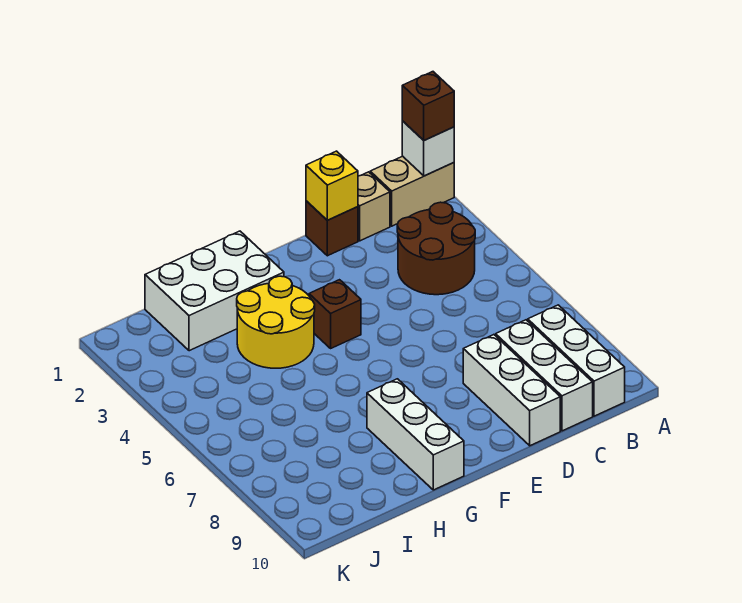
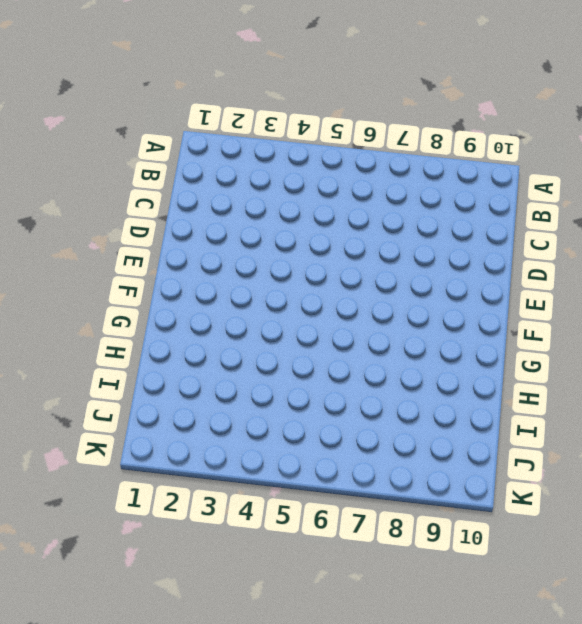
none -> tan 1x2 brick [370,156,454,226]
none -> brown 2x2 round brick [397,202,475,295]
none -> white 1x3 brick [528,305,625,416]

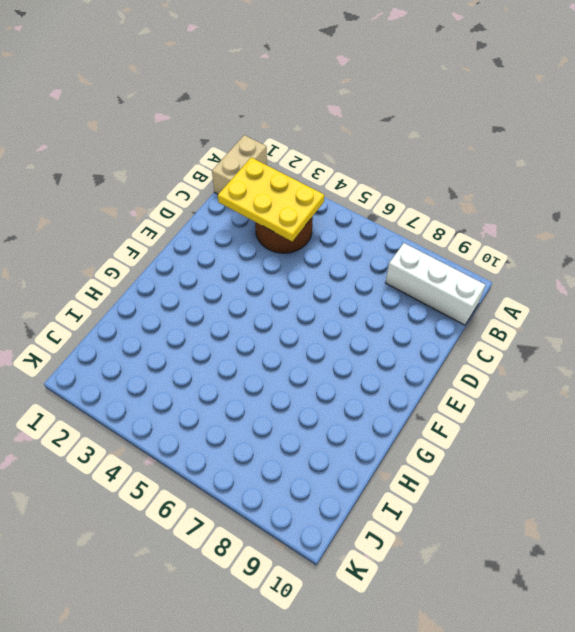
yellow 2x3 plate [218,157,324,241] -> none
none -> tan 1x1 brick [358,172,390,241]
none -> white 1x3 brick [496,320,593,431]
none -> brown 1x1 brick [306,201,358,256]

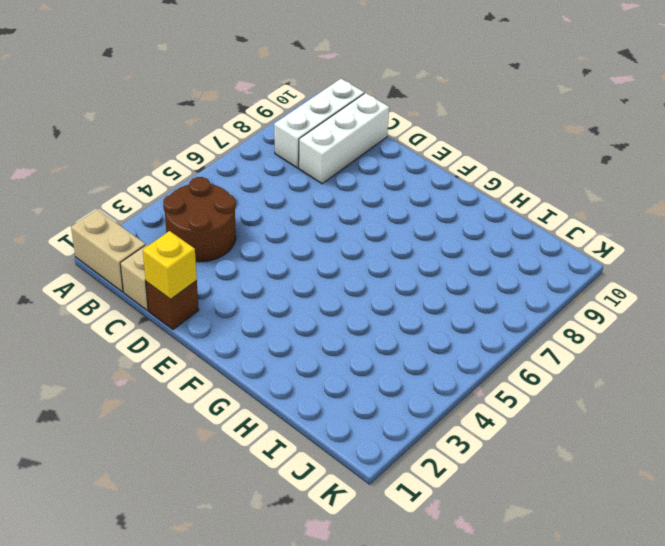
none -> white 1x3 brick [463,335,560,446]
none -> brown 1x1 brick [309,280,361,348]
none -> white 2x3 brick [145,231,284,351]

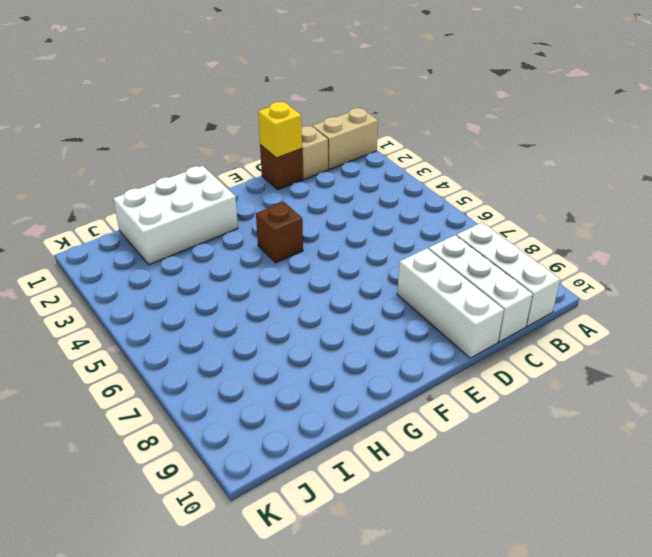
none -> brown 2x2 round brick [397,202,475,295]
none -> yellow 2x2 round brick [237,276,315,368]
none -> white 1x3 brick [367,379,464,490]

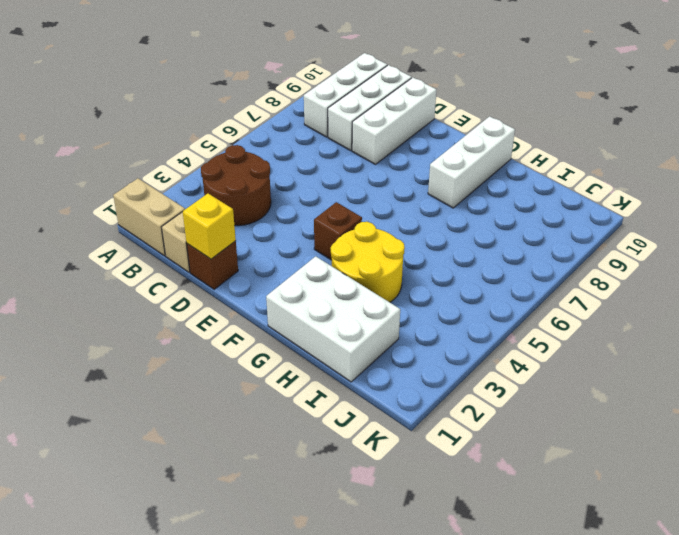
none -> white 1x1 brick [402,121,454,176]
none -> brown 1x1 brick [402,72,454,140]

